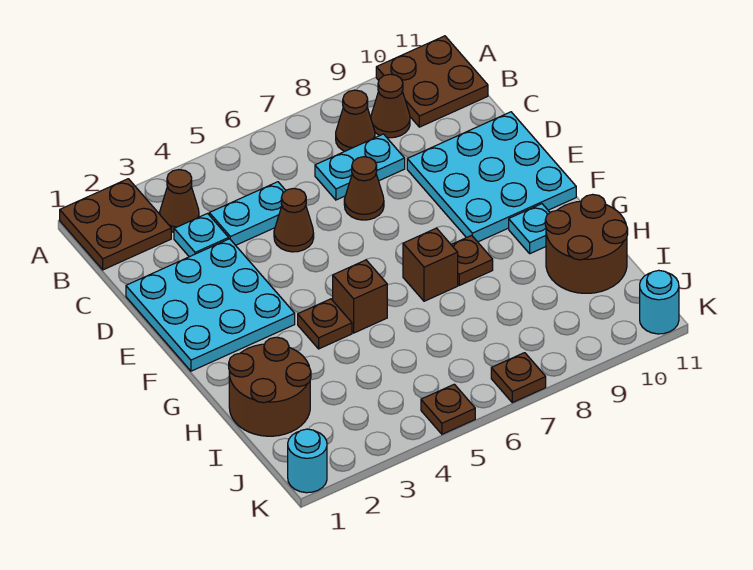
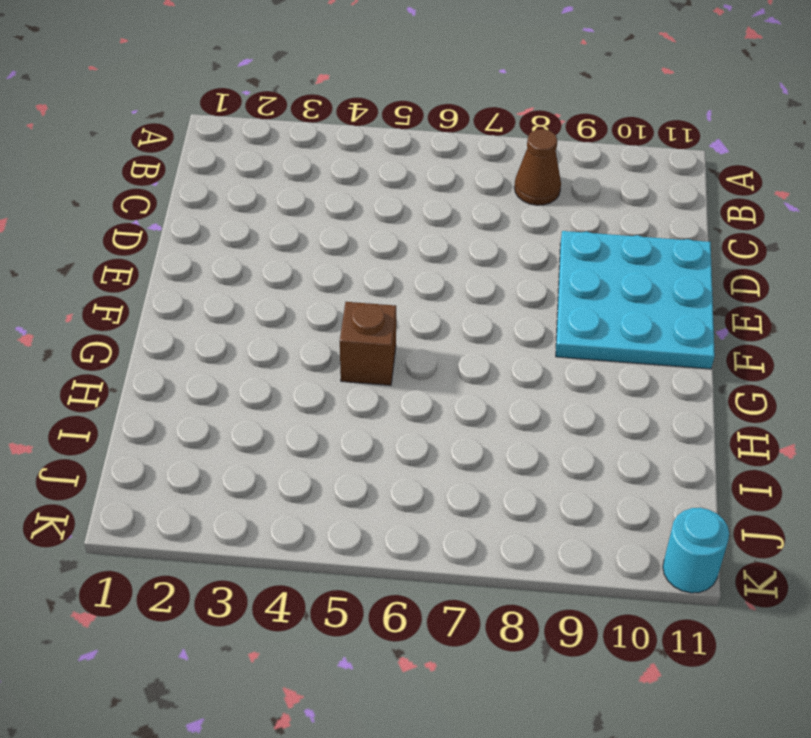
none -> brown 2x2 plate [60,179,171,270]
none -> brown 2x2 plate [376,36,488,127]
none -> brown 1x1 cone [160,170,199,232]

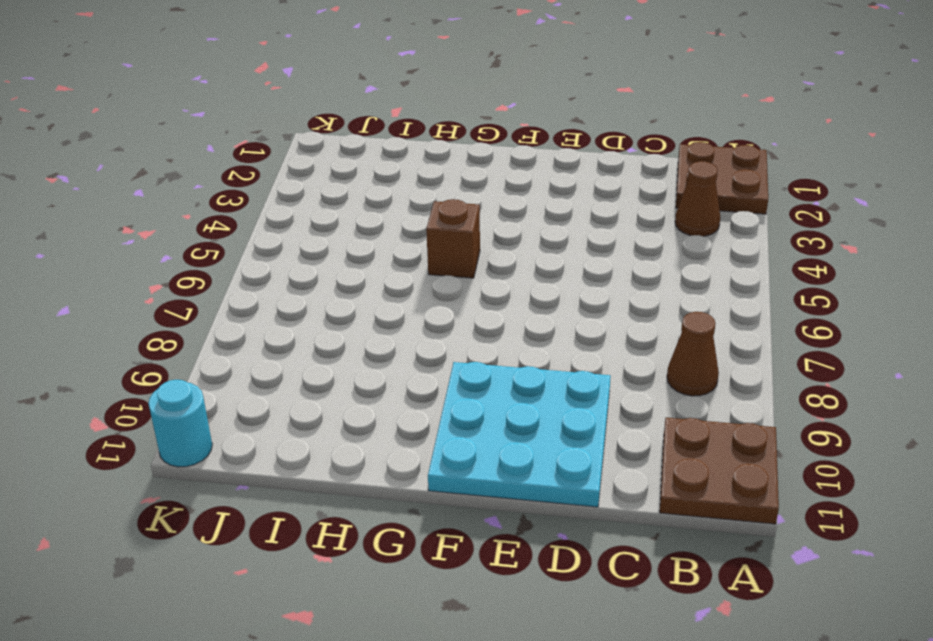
none -> brown 1x1 cone [371,74,410,138]
none -> cyan 1x1 plate [174,214,229,257]
none -> cyan 1x2 plate [209,182,286,245]

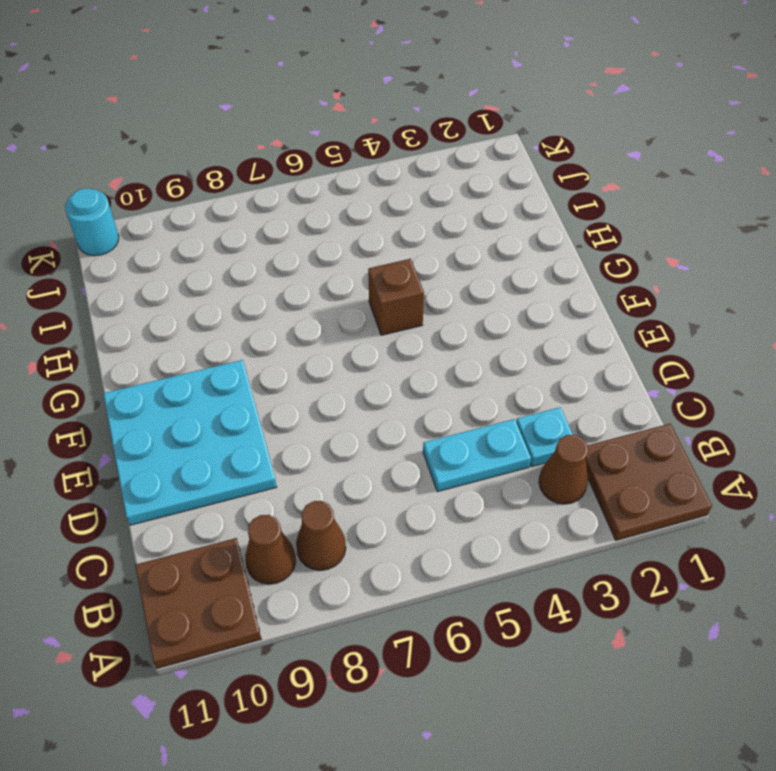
none -> cyan 1x2 plate [315,134,405,200]
none -> cyan 3x3 plate [126,239,295,371]
none -> brown 1x1 cone [274,188,314,252]

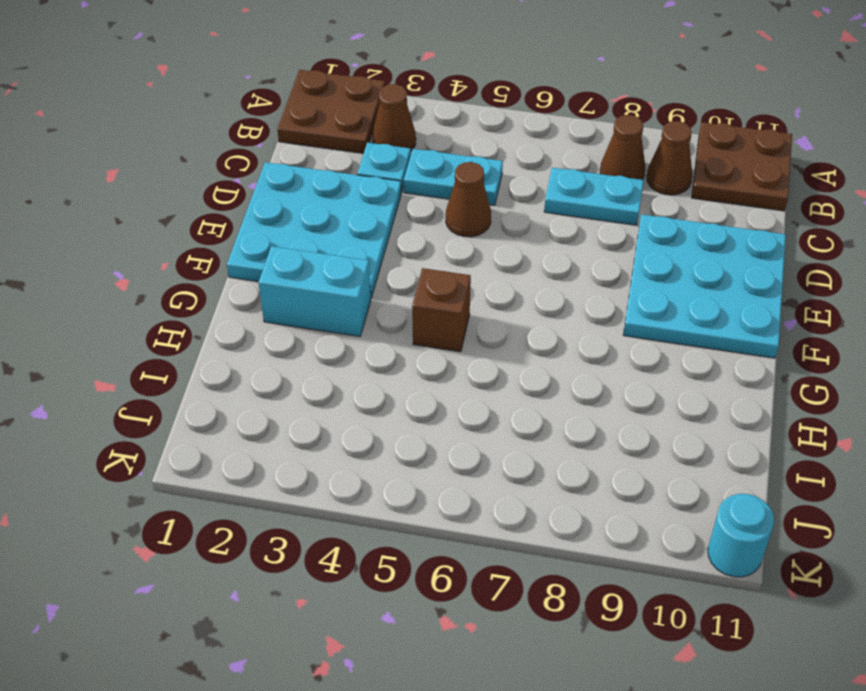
cyan 1x2 brick [259,246,371,336] -> none
none -> brown 1x1 cone [344,157,384,220]
none -> brown 1x1 plate [298,299,352,349]
none -> brown 1x1 brick [403,228,458,301]

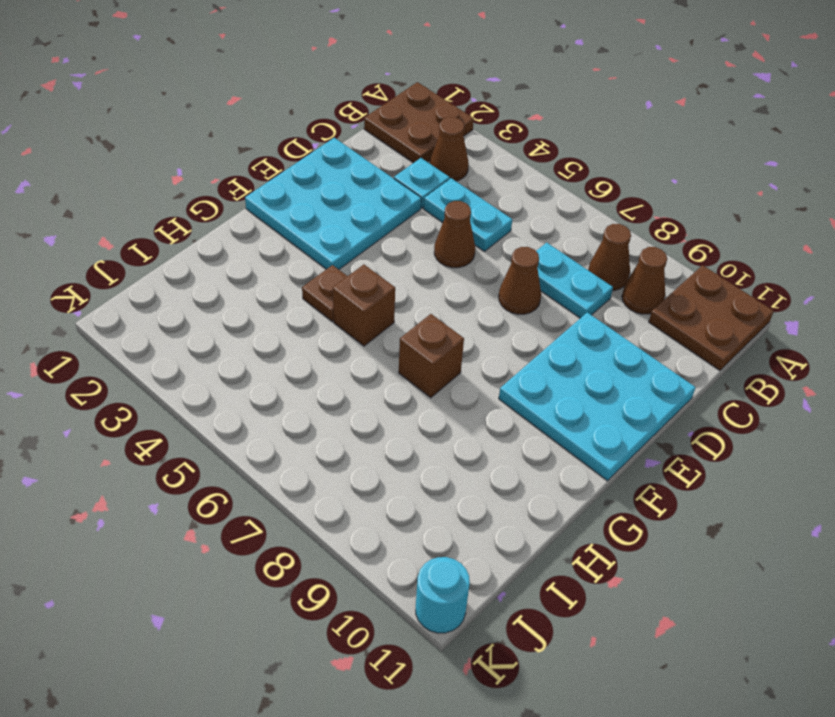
none -> brown 1x1 plate [451,235,493,285]
none -> cyan 1x1 plate [509,204,550,254]
none -> brown 2x2 round brick [229,337,311,436]

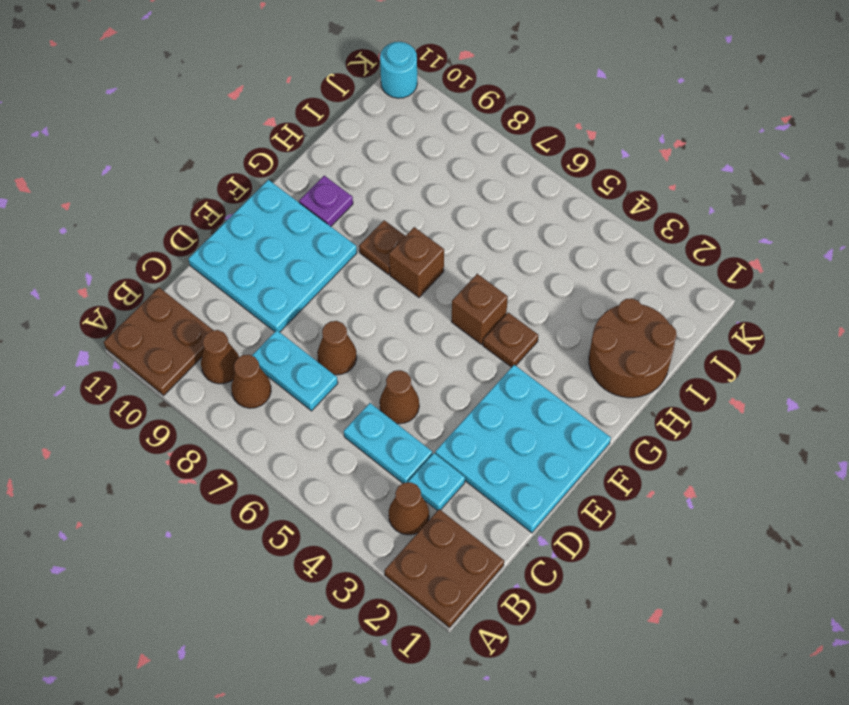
purple 1x1 plate [299,176,353,226] -> cyan 1x1 plate [509,204,550,254]
none -> brown 2x2 round brick [545,194,628,293]
none -> cyan 1x1 round brick [288,429,327,493]
none -> brown 1x1 plate [421,384,475,434]

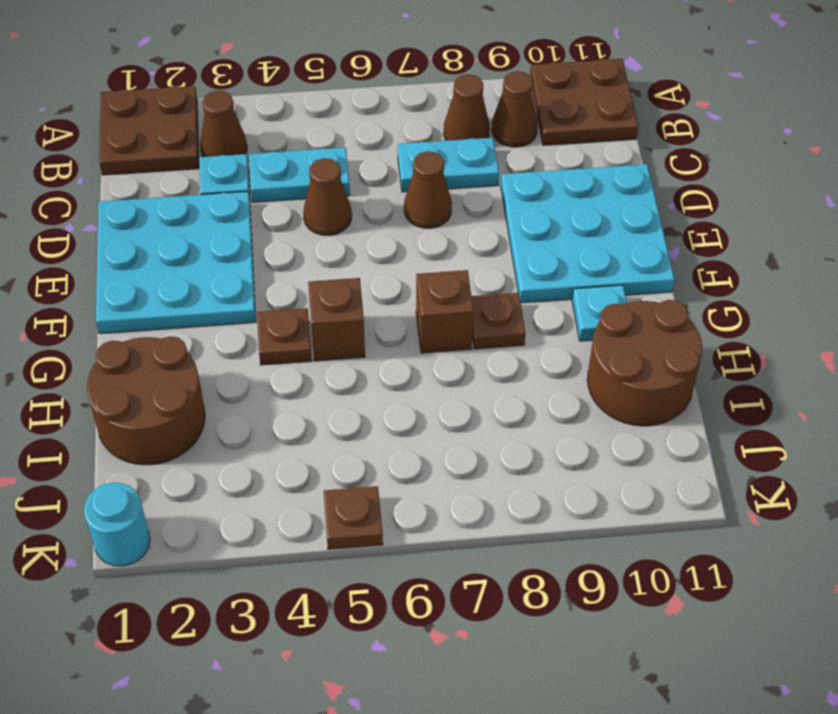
none -> brown 1x1 plate [491,353,546,403]
none -> cyan 1x1 round brick [640,270,679,334]

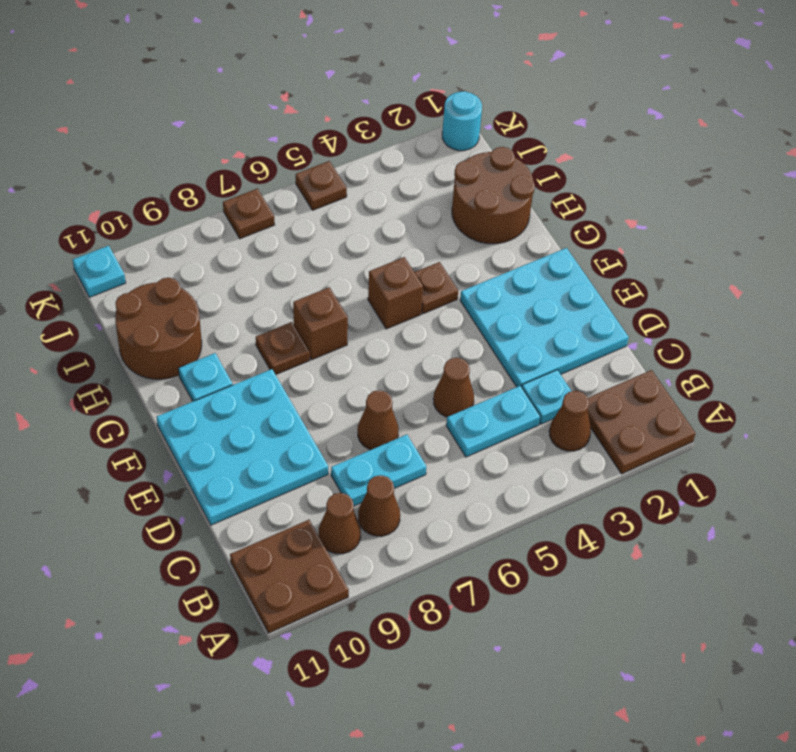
cyan 1x1 plate [73,246,126,297] -> cyan 1x1 round brick [640,270,679,334]

